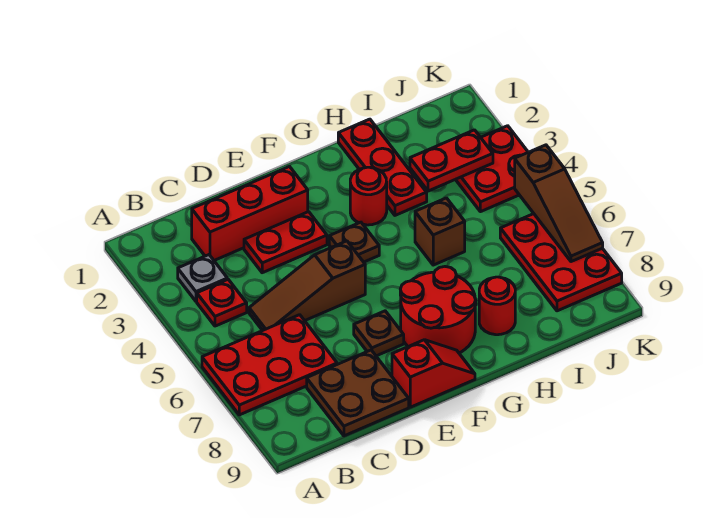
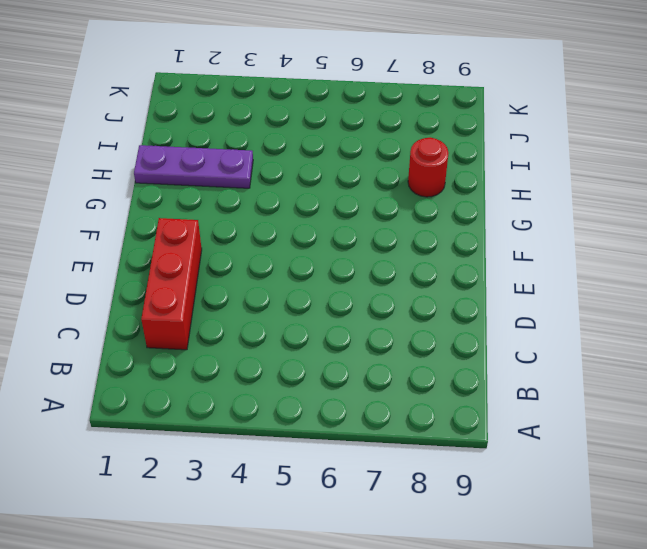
purple 1x3 plate [134,145,253,188] -> red 1x3 plate [338,119,427,215]
none -> red 2x3 plate [202,315,337,415]
none -> grey 1x1 plate [178,255,227,301]
none -> red 1x1 plate [197,279,247,326]

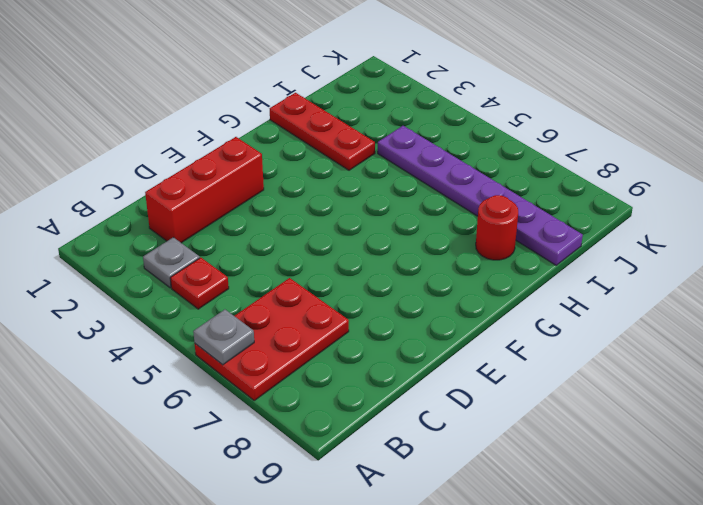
grey 1x1 plate [193,310,254,365] -> none
purple 1x6 plate [378,126,583,265] -> none
none -> brown 1x3 slope [249,241,365,331]
none -> brown 2x2 plate [307,350,409,436]
none -> red 1x2 plate [244,212,327,273]

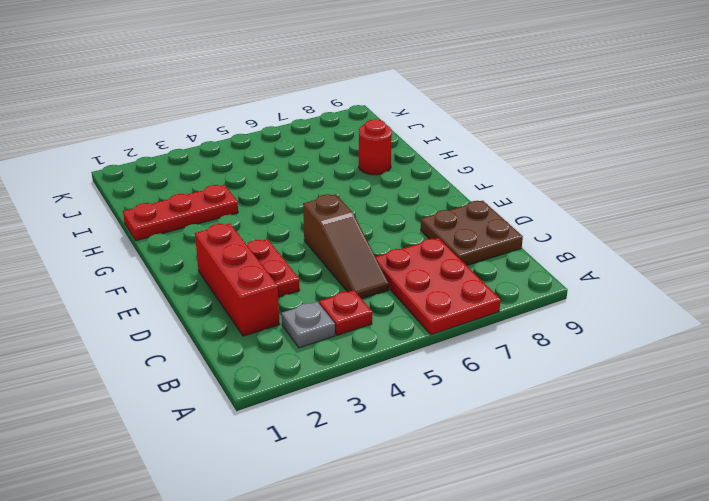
none -> brown 1x1 plate [354,311,404,356]
none -> red 1x2 slope [392,340,475,407]
none -> brown 1x1 plate [329,222,379,262]

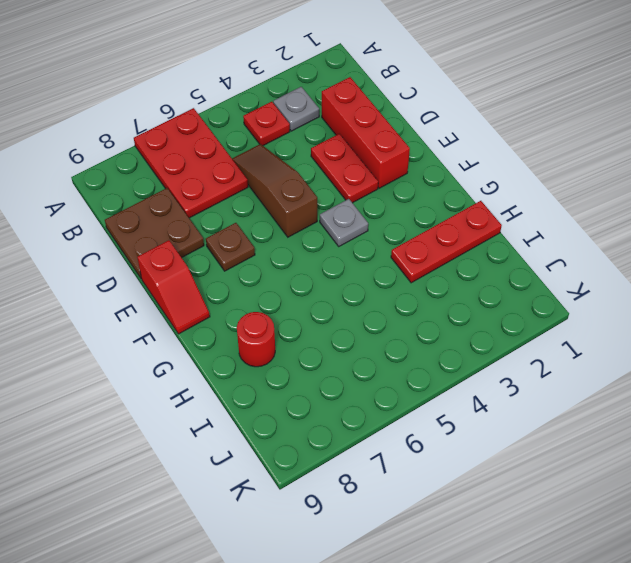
grey 1x1 plate [320,199,368,246] -> brown 1x1 plate [329,222,379,262]
none -> red 2x2 round brick [400,267,476,353]
none -> red 1x1 round brick [350,167,387,225]
none -> brown 1x1 brick [415,198,465,265]

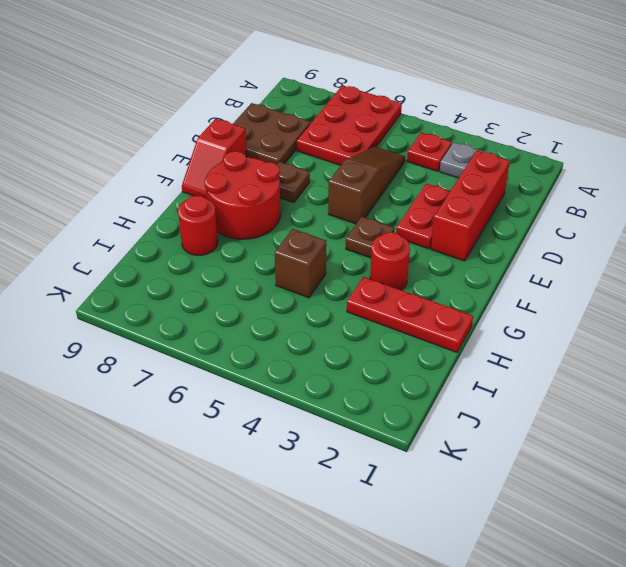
none -> red 2x2 plate [456,126,528,212]
none -> red 2x3 plate [500,214,622,311]
none -> red 1x2 plate [410,130,493,191]

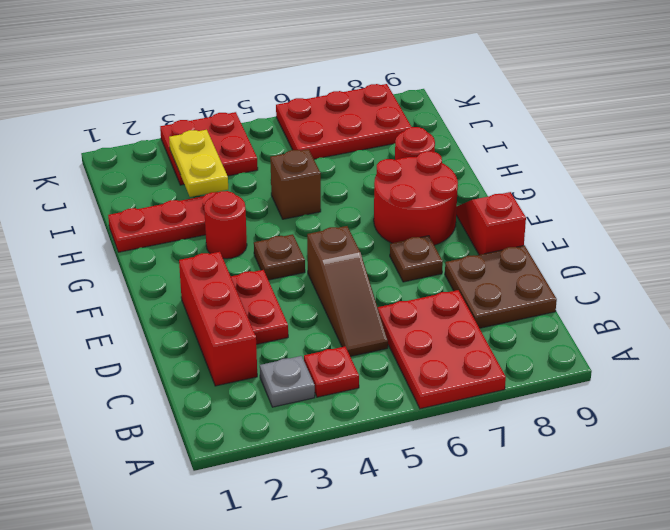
yellow 1x2 plate [169,130,228,197] -> red 1x2 plate [410,130,493,191]
none -> brown 1x3 slope [515,145,603,262]

